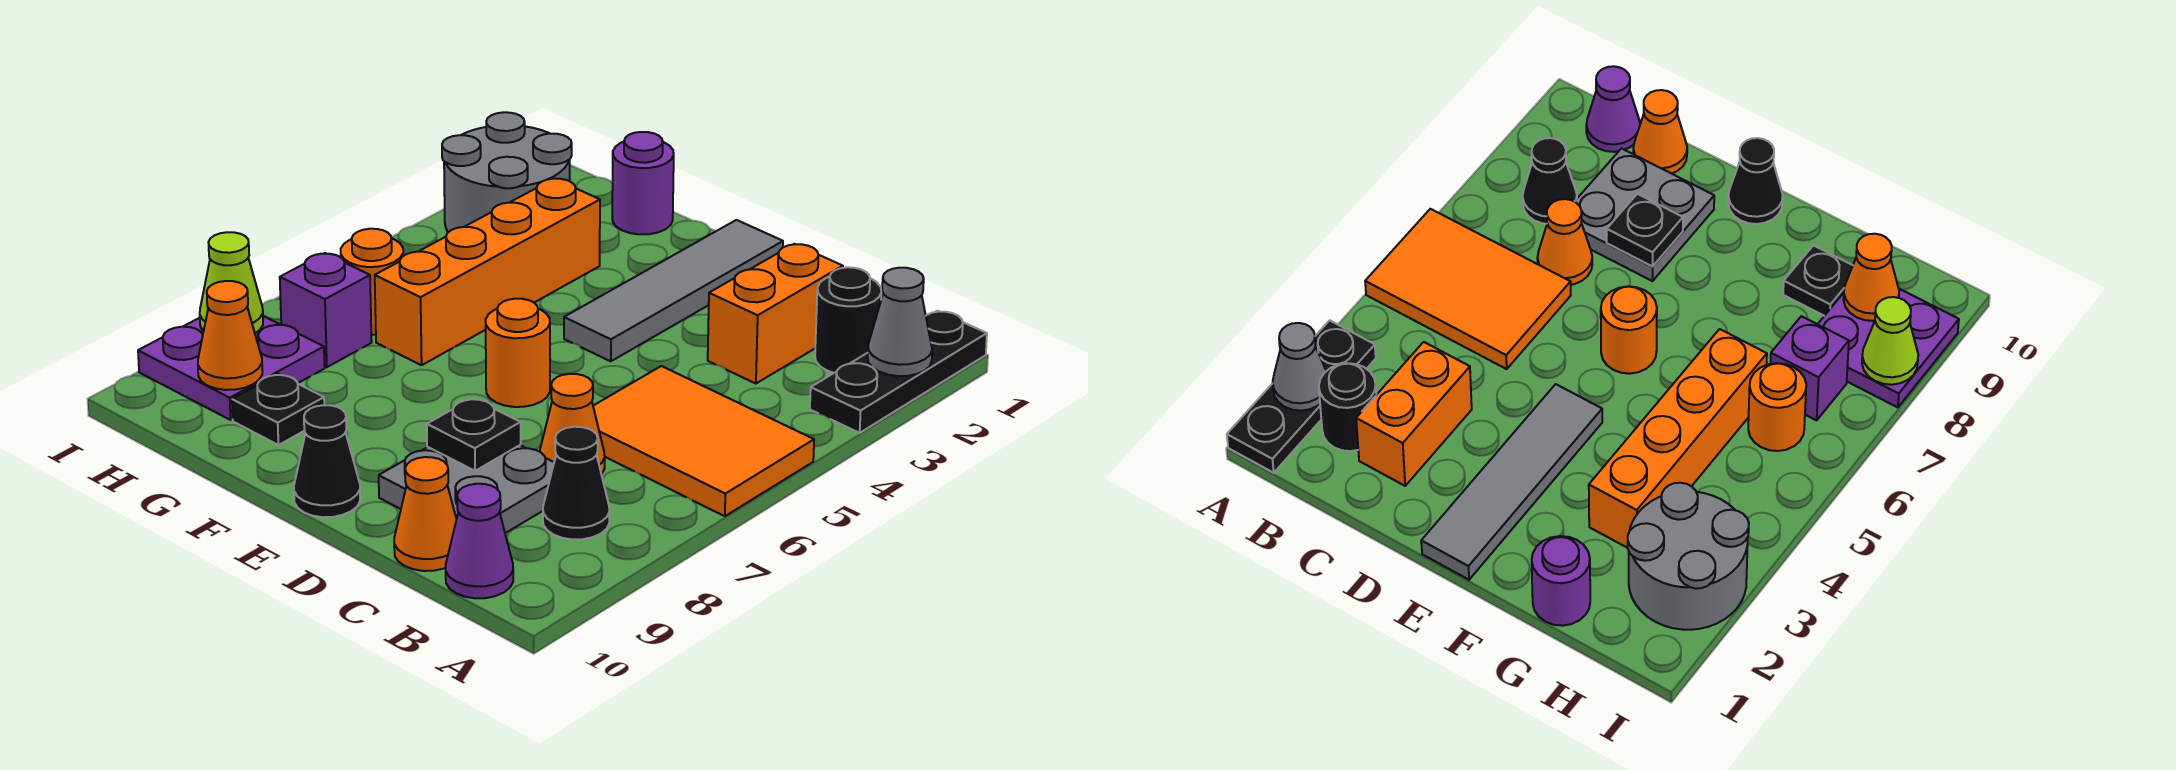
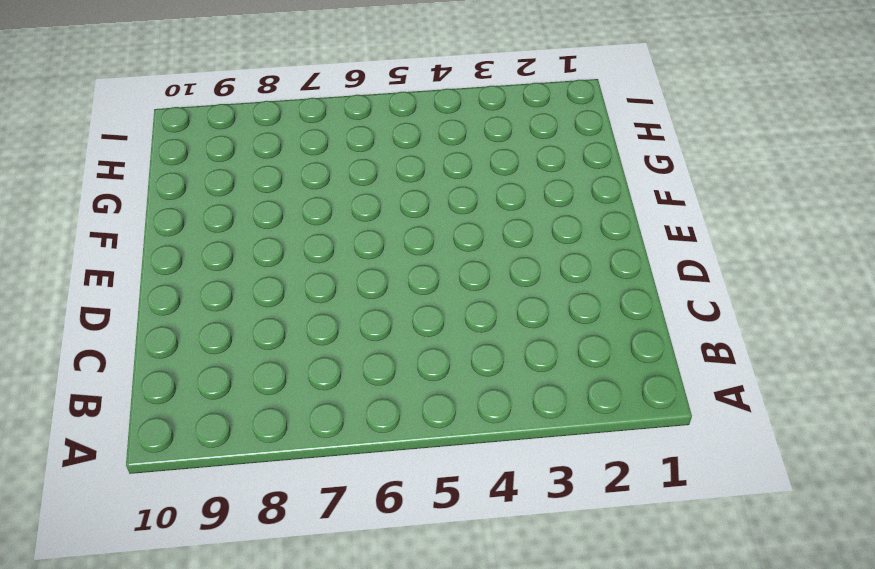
none -> black 1x3 plate [810,311,987,433]
none -> orange 2x3 tile [593,366,814,516]
none -> black 1x1 round brick [815,267,881,373]

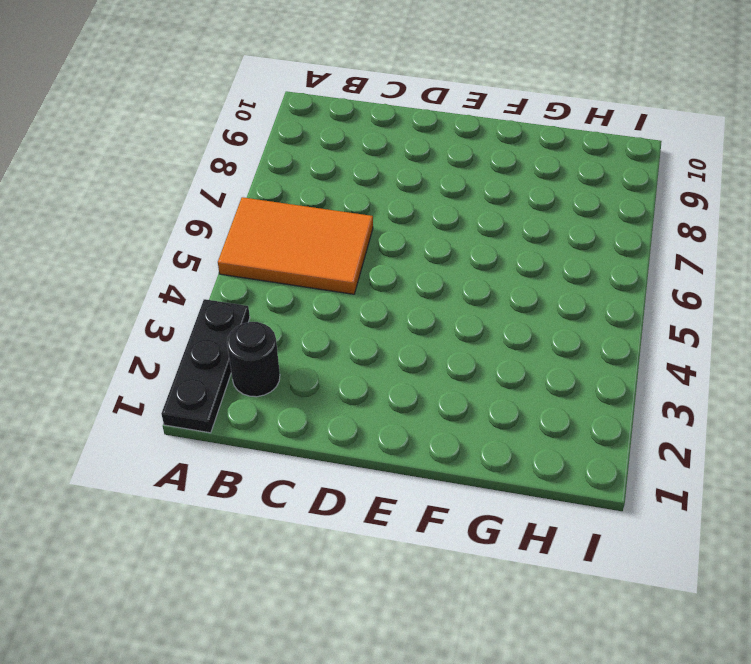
none -> black 1x1 cone [543,427,610,540]
none -> purple 1x1 cone [446,484,513,598]
none -> orange 1x2 brick [708,244,843,384]

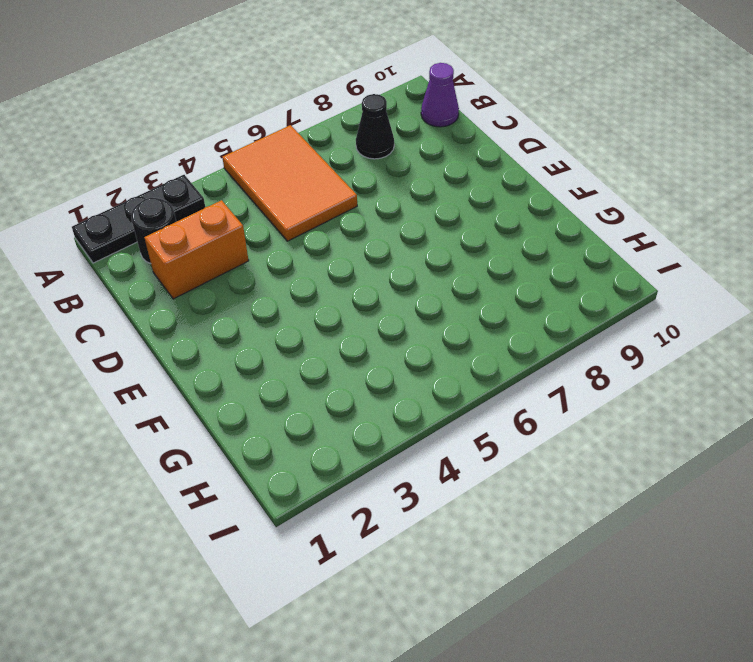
none -> orange 1x1 cone [540,374,605,474]
none -> grey 2x2 plate [379,445,554,533]
none -> orange 1x1 cone [394,457,457,571]

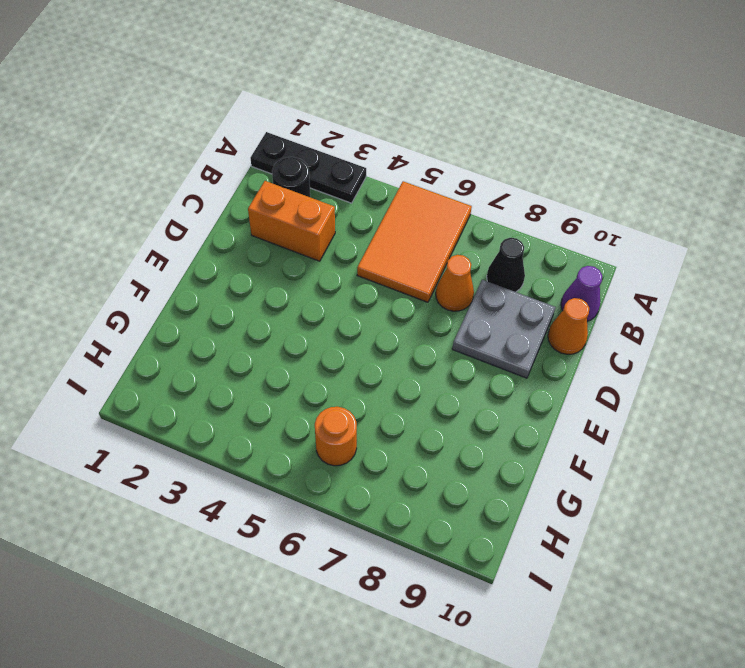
none -> grey 1x4 tile [564,220,783,361]
none -> orange 1x1 round brick [486,299,550,407]
none -> black 1x1 cone [294,405,360,517]

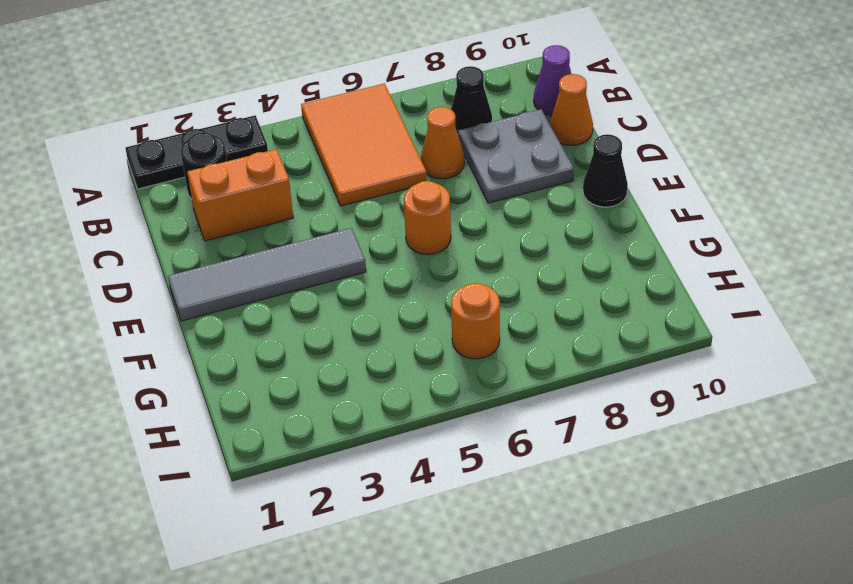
none -> purple 1x1 round brick [612,132,674,234]
none -> orange 1x4 brick [375,179,600,365]
none -> black 1x1 plate [232,374,324,445]

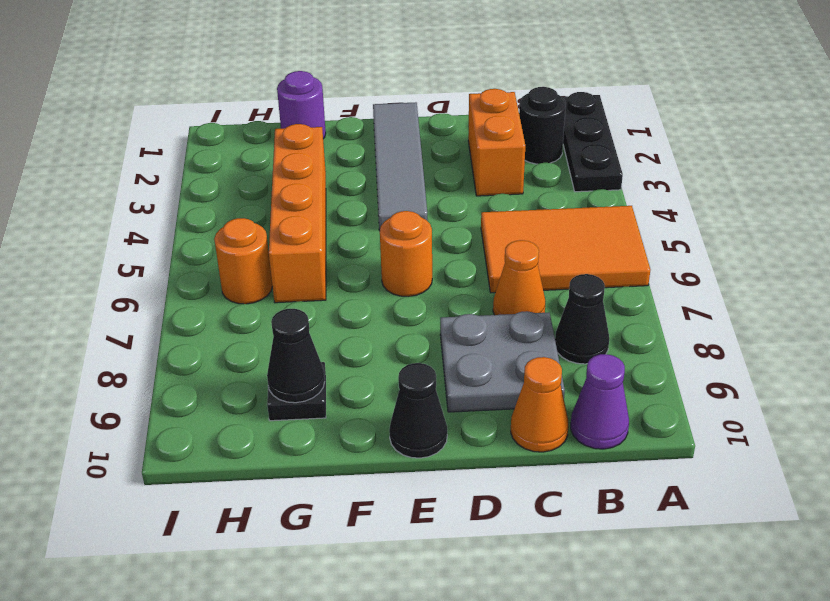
black 1x1 cone [267,309,325,403] -> none
none -> grey 2x2 round brick [442,112,572,232]
none -> purple 1x1 brick [280,253,372,367]
none -> purple 2x2 plate [138,316,325,420]

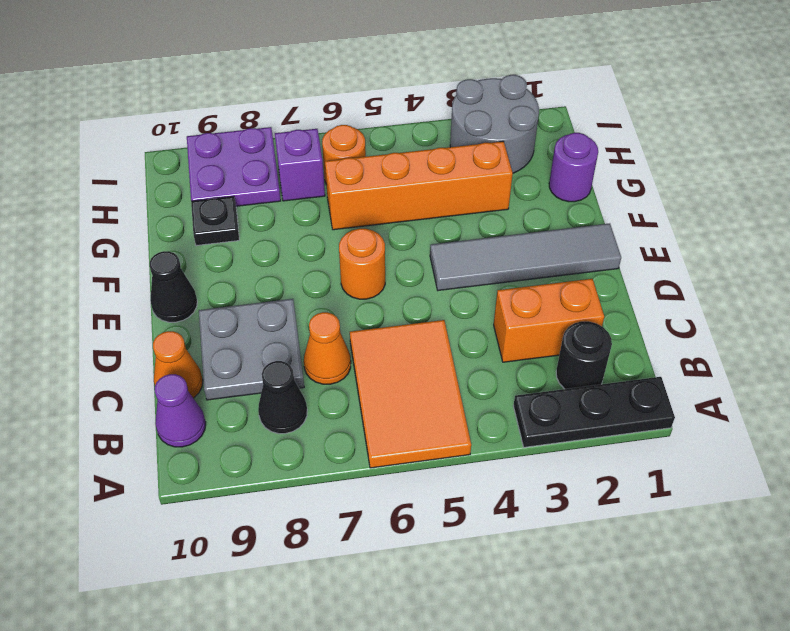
none -> grey 1x1 cone [868,268,932,376]
none -> black 1x1 plate [427,398,521,471]
none -> orange 1x1 cone [198,281,262,390]

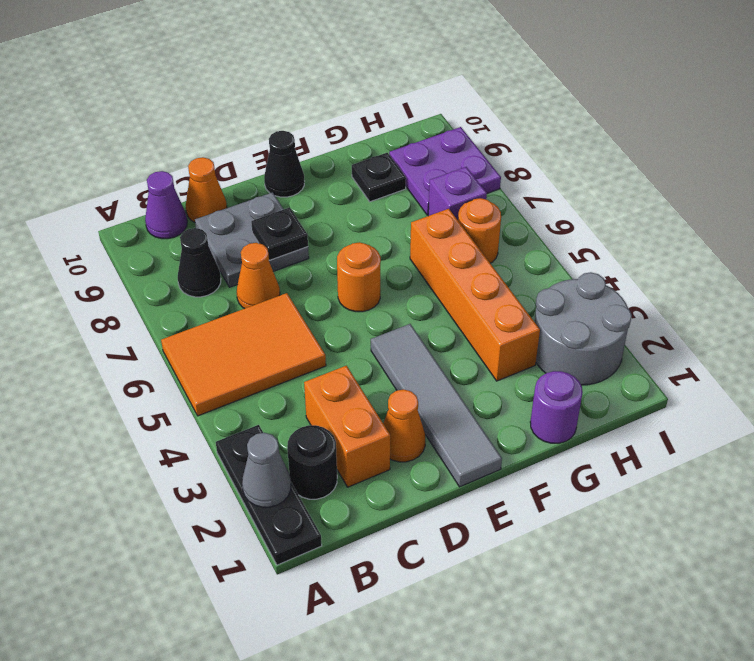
orange 1x1 cone [383,389,425,462] -> orange 1x1 cone moved to [198,281,262,390]
none -> lime 1x1 cone [200,232,263,333]

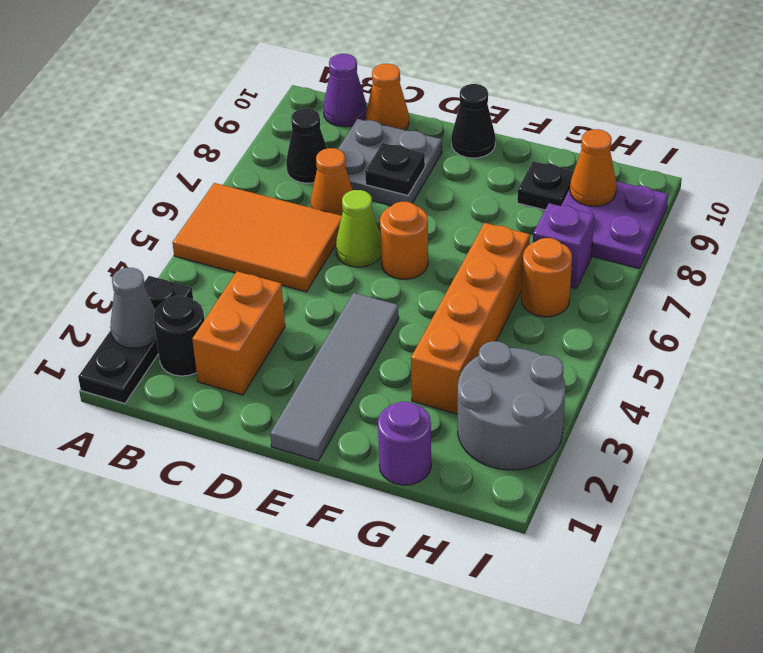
lime 1x1 cone [336,190,381,267] -> lime 1x1 cone moved to [200,232,263,333]

